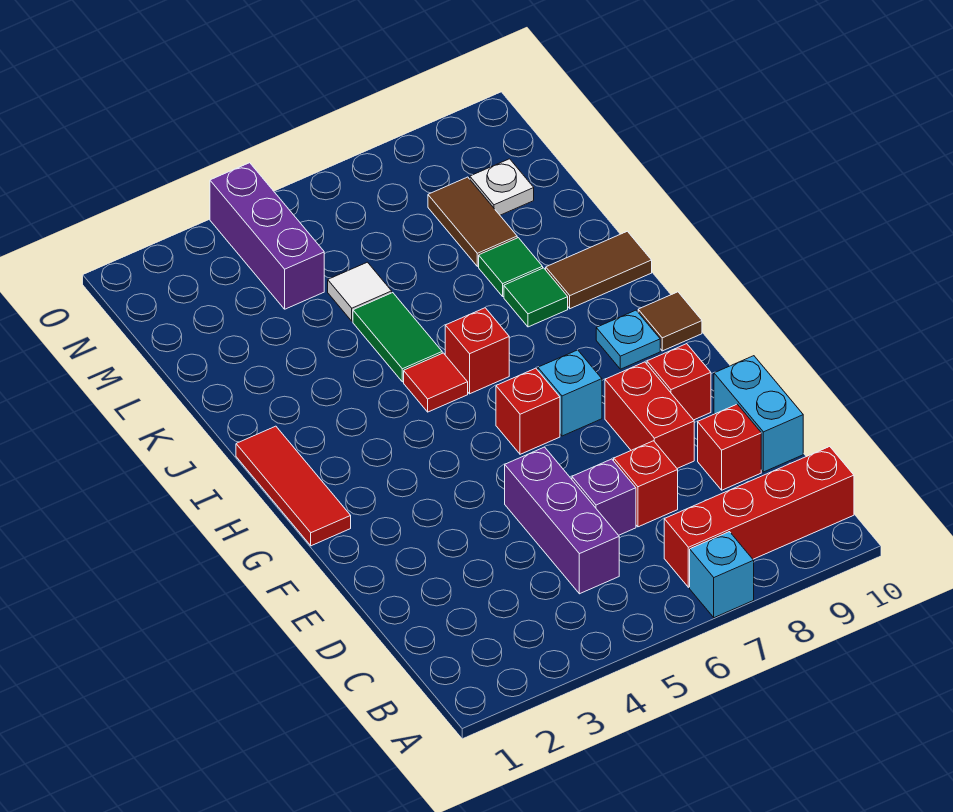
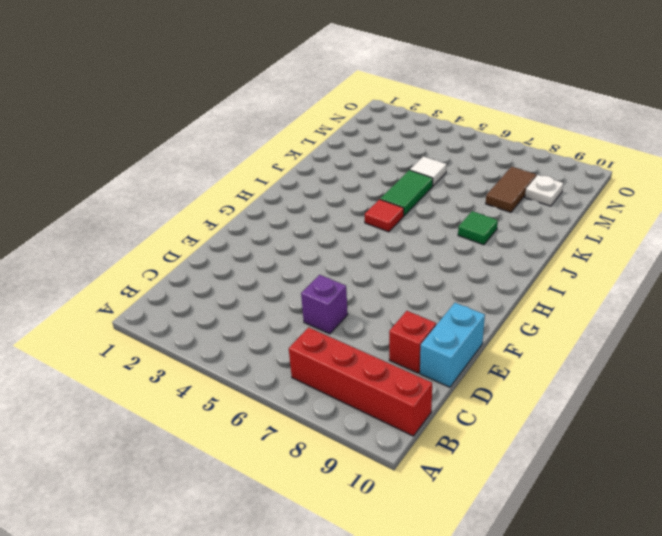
none -> cyan 1x1 brick [690,532,754,618]
none -> purple 1x3 brick [505,447,619,594]
none -> red 1x1 brick [614,441,678,527]

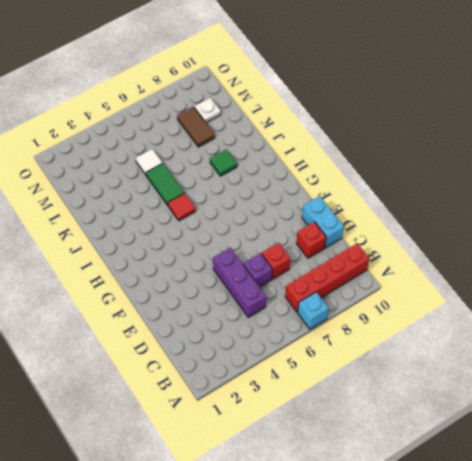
none -> red 1x2 brick [605,362,694,468]
none -> red 1x1 brick [647,344,711,420]
none -> red 1x3 tile [236,426,351,546]

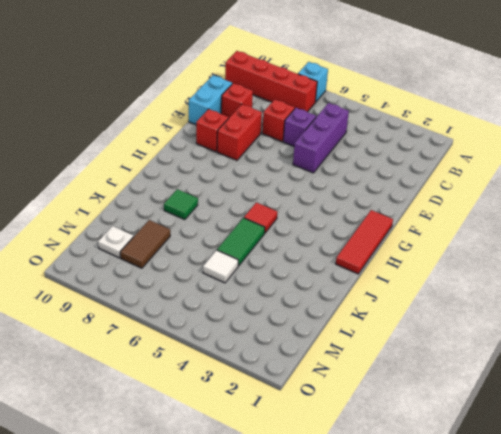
none -> red 1x1 brick [496,368,560,454]
none -> cyan 1x1 brick [538,350,602,436]
none -> cyan 1x1 plate [596,310,660,369]

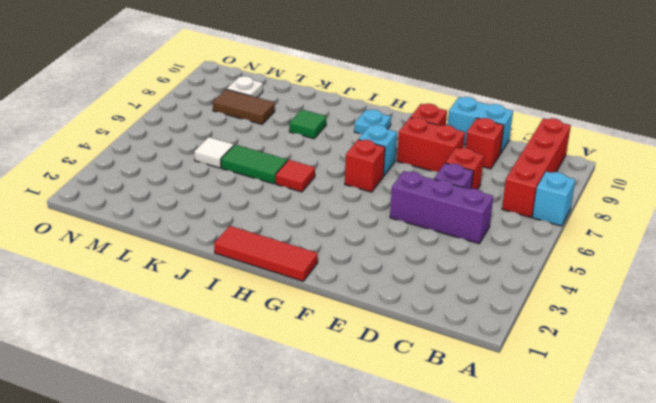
none -> brown 1x1 tile [638,292,702,351]
none -> red 1x1 brick [445,308,509,394]
none -> brown 1x2 tile [546,231,652,309]

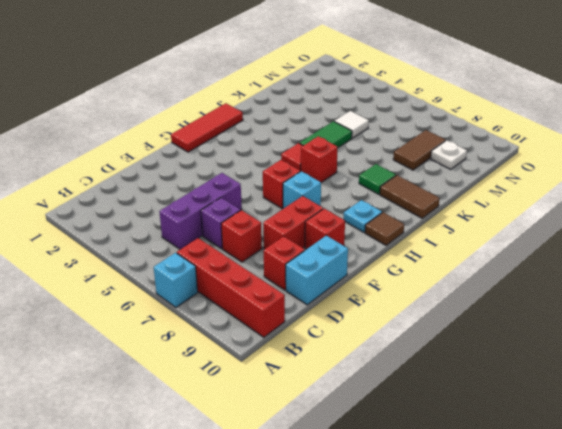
none -> green 1x1 tile [479,238,543,297]
none -> purple 1x3 brick [210,163,324,309]

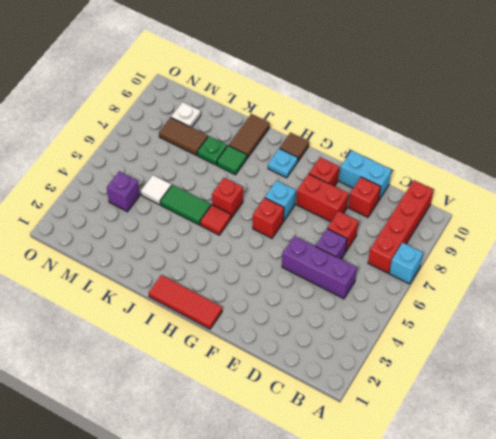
green 1x1 plate [197,136,227,165] -> green 1x1 tile [479,238,543,297]
purple 1x1 brick [107,171,140,212] -> purple 1x3 brick [210,163,324,309]

